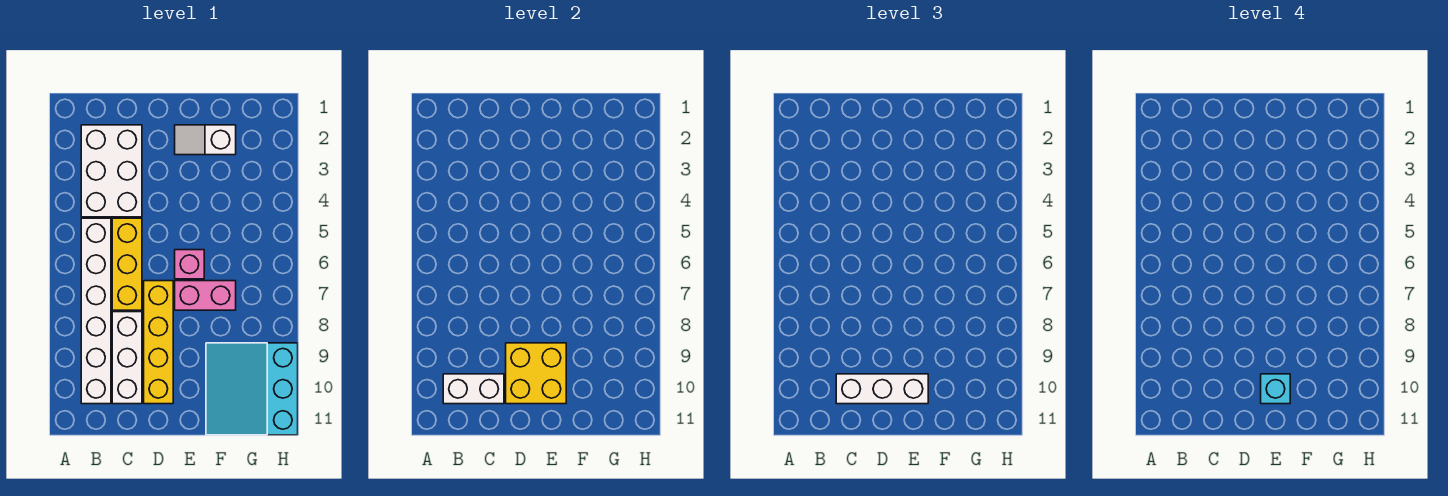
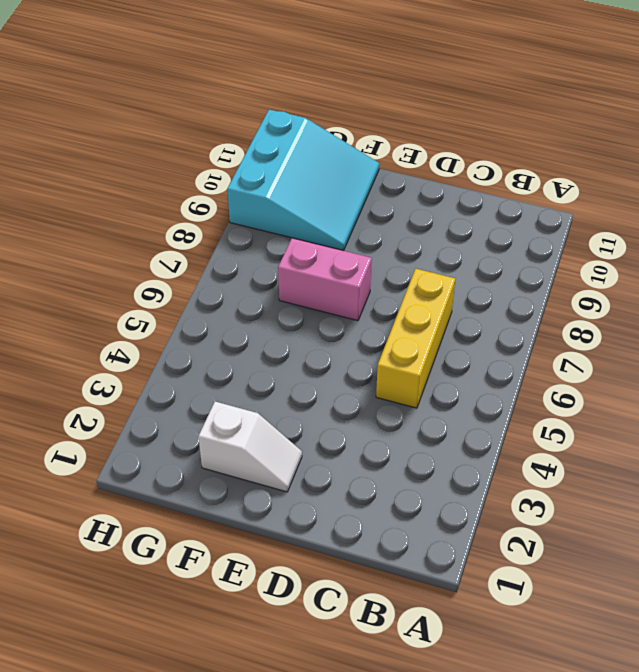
none -> white 2x3 brick [81,125,142,217]
none -> white 1x6 brick [81,218,111,404]
none -> white 1x3 brick [112,312,142,404]

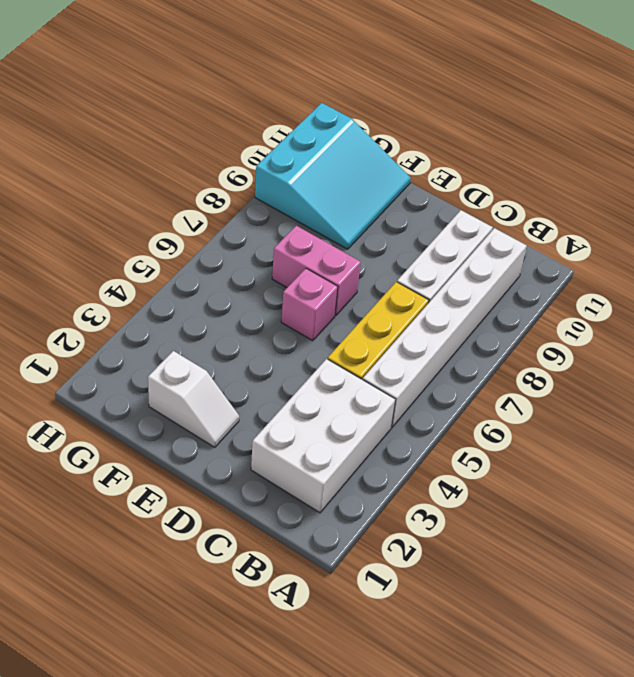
none -> yellow 1x4 brick [144,281,173,404]
none -> white 1x2 brick [443,374,504,404]
none -> yellow 2x2 brick [506,343,566,404]

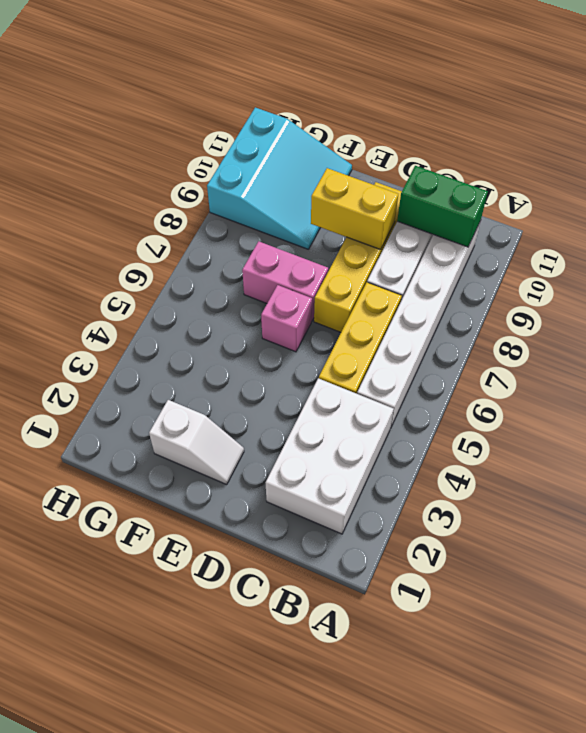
green 1x2 brick [397,166,488,247] -> white 1x2 brick [443,374,504,404]
yellow 1x2 brick [311,168,398,250] -> yellow 2x2 brick [506,343,566,404]
none -> white 1x3 brick [836,374,928,404]
none -> cyan 1x1 brick [1261,374,1290,404]

